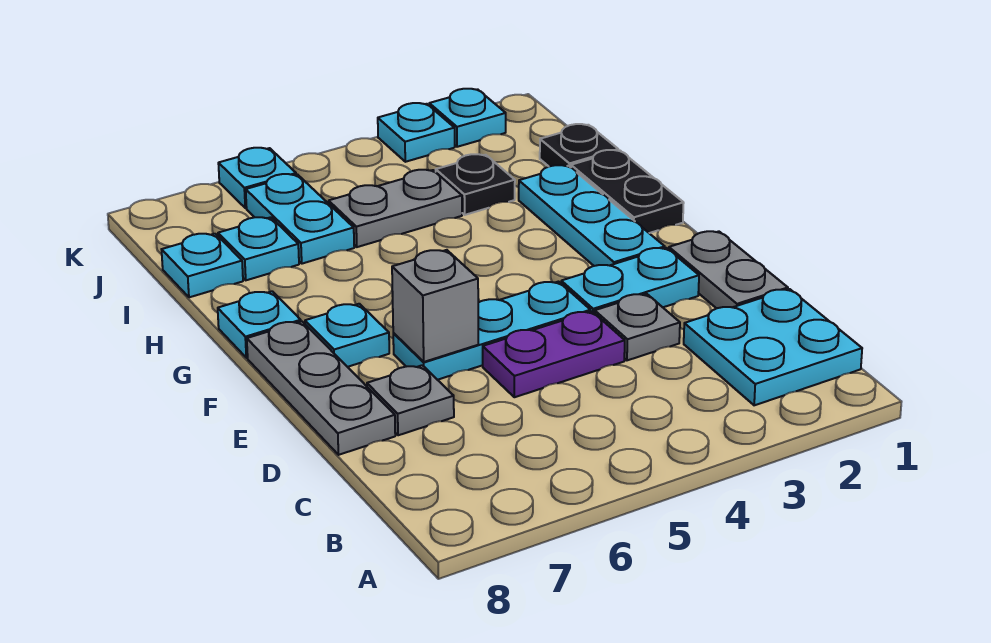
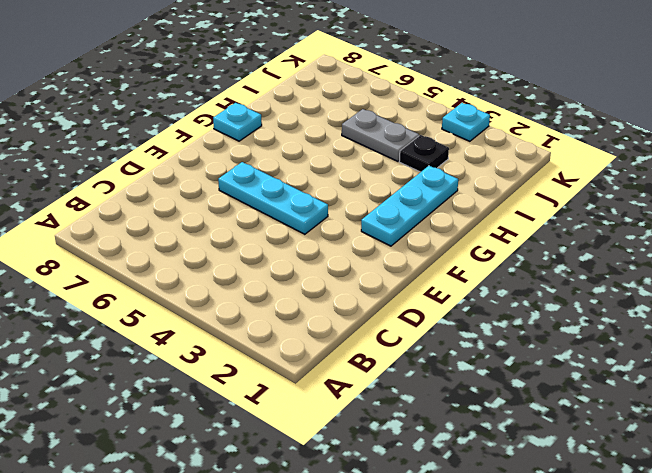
none -> cyan 2x2 plate [684,289,862,405]
none -> grey 1x2 plate [669,231,788,308]
none -> grey 1x1 plate [595,294,680,360]

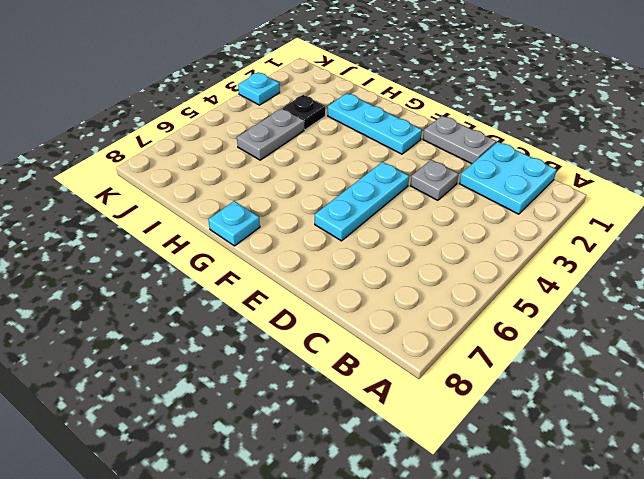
none -> purple 1x2 plate [483,311,625,397]
none -> grey 1x1 plate [367,365,454,435]
none -> grey 1x3 plate [247,321,395,455]

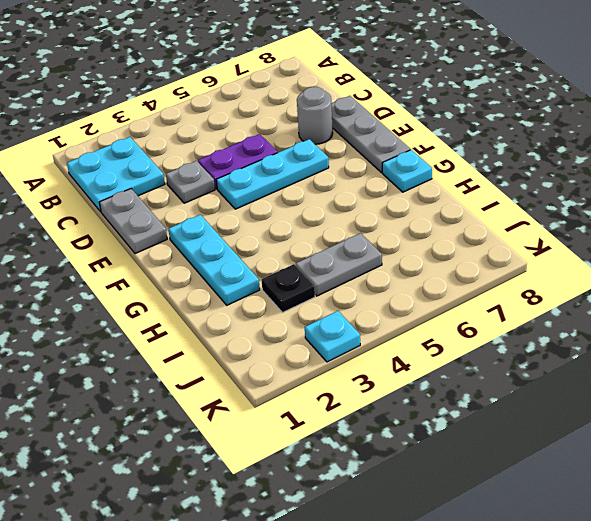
grey 1x1 round brick [297,87,333,144] -> grey 1x1 plate [367,365,454,435]
none -> cyan 1x2 plate [561,248,699,313]
none -> cyan 1x1 plate [305,304,389,367]
none -> black 1x2 plate [571,150,684,233]

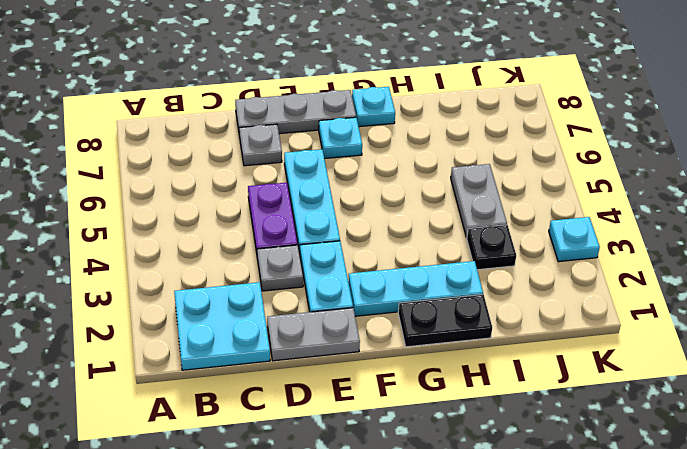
none -> black 1x1 plate [540,124,618,167]
none -> cyan 1x2 plate [246,174,354,264]
none -> cyan 1x1 plate [218,217,299,280]

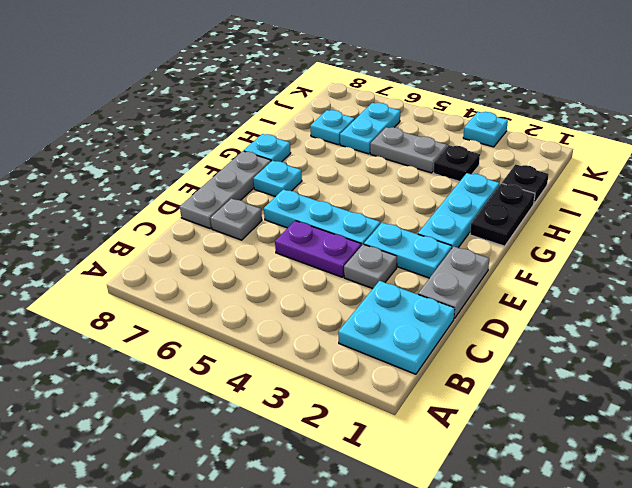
none -> cyan 1x1 plate [162,234,243,297]
none -> cyan 1x1 plate [429,89,506,147]
none -> cyan 1x1 plate [218,148,296,208]

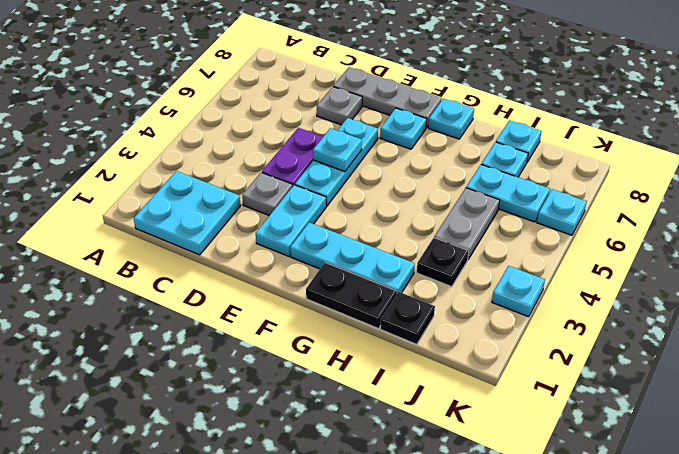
cyan 1x1 plate [313,128,362,172] -> cyan 1x1 plate moved to [429,89,506,147]
none -> grey 1x2 plate [669,231,788,308]
none -> grey 1x1 brick [392,250,478,362]

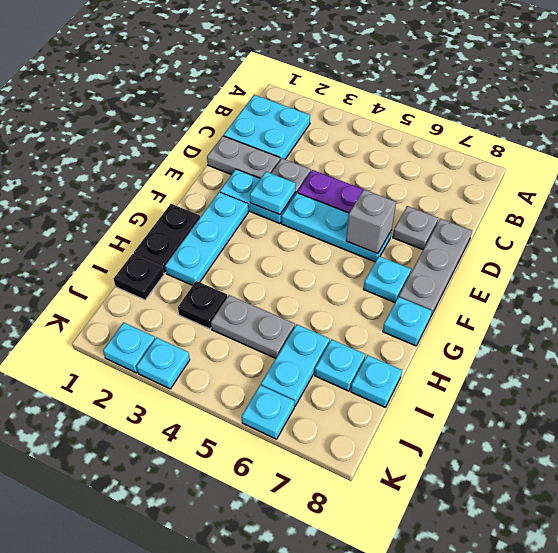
grey 1x2 plate [207,136,280,179] -> grey 1x2 plate turned to [669,231,788,308]
cyan 1x1 plate [250,172,296,215] -> none

